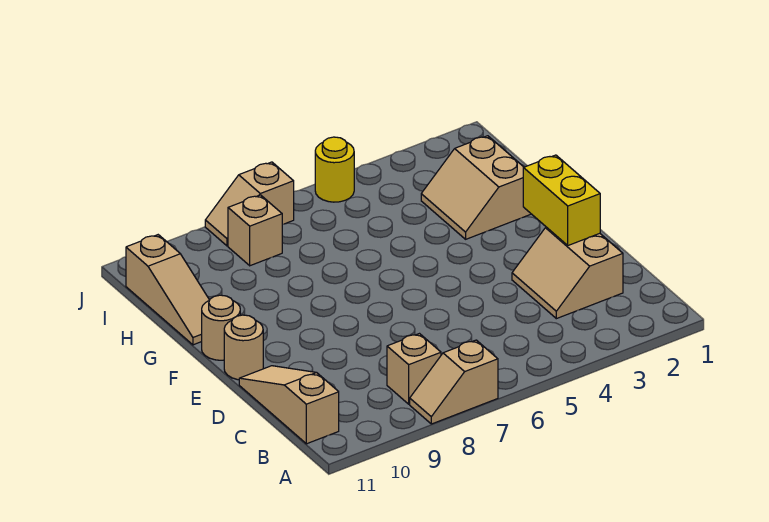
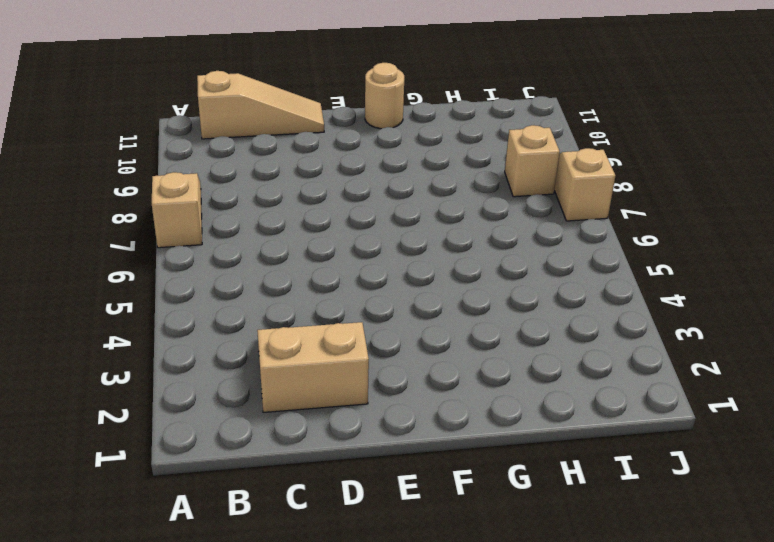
none -> tan 1x1 brick [387,334,441,404]
none -> tan 1x1 round brick [224,315,263,380]
none -> tan 2x2 slope [421,136,531,239]

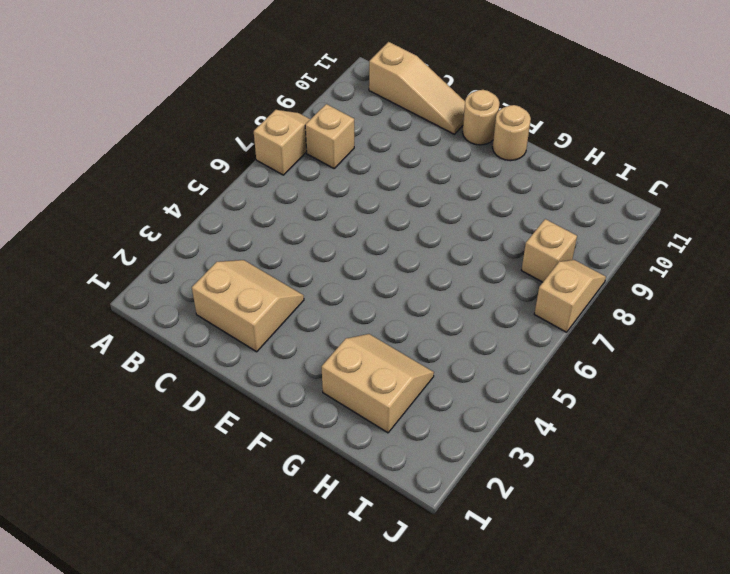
none -> tan 1x3 slope [126,235,209,345]
none -> yellow 1x1 round brick [315,137,354,202]
none -> yellow 1x2 brick [523,155,600,245]

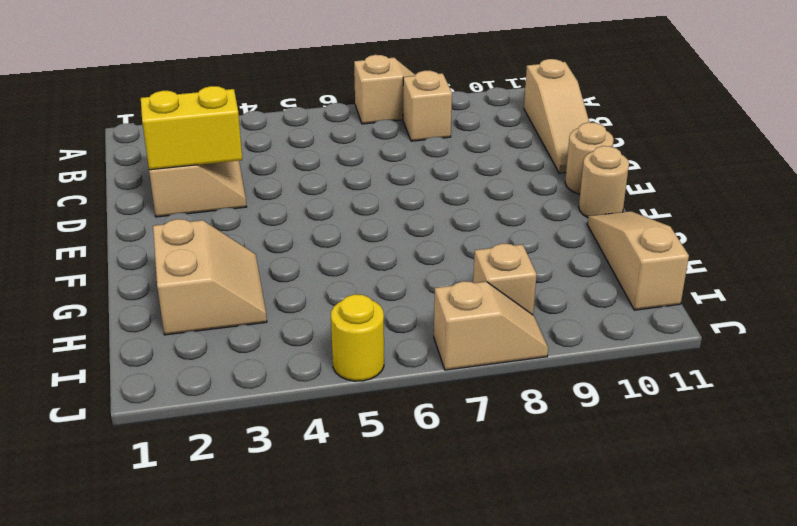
yellow 1x2 brick [141,86,242,170] -> yellow 1x2 brick turned to [523,155,600,245]

